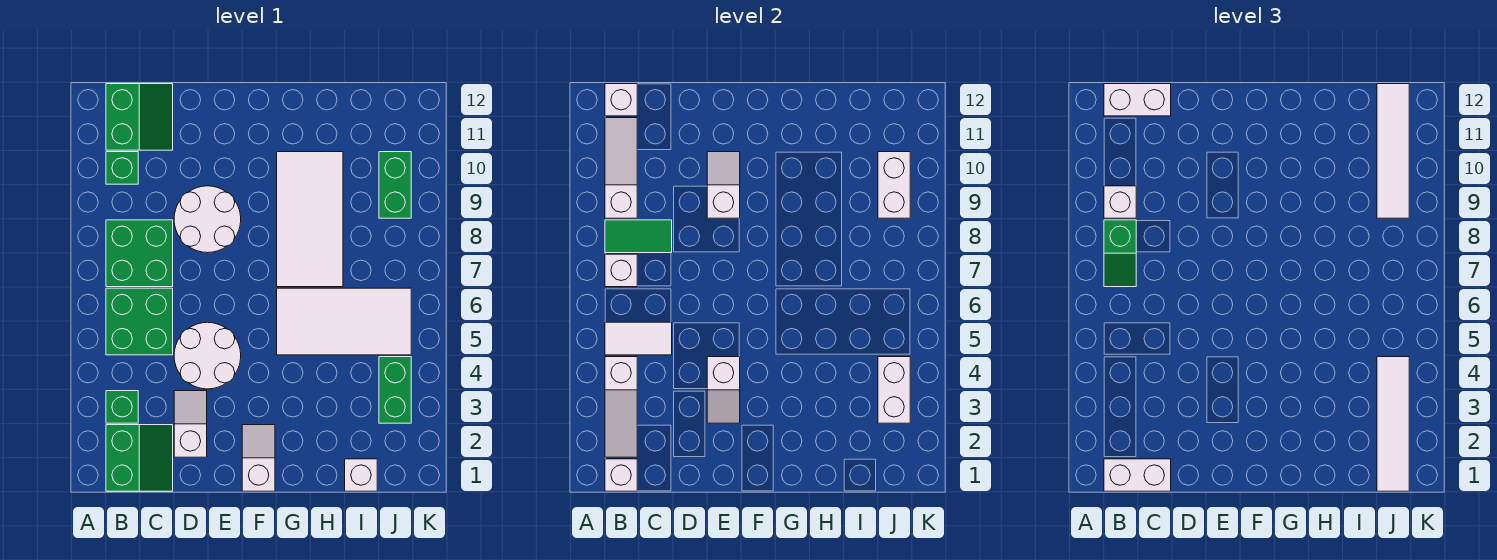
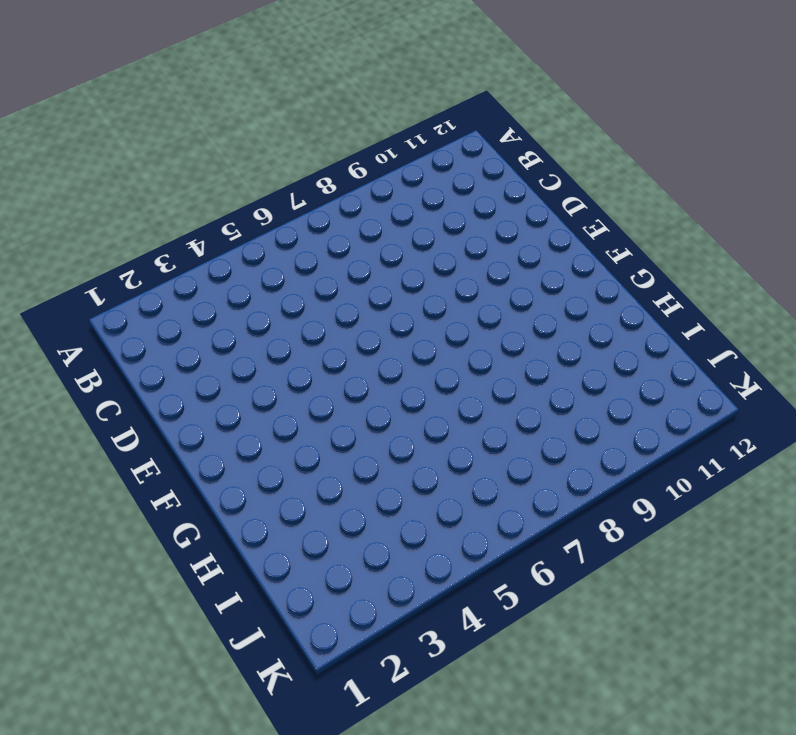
none -> green 2x2 slope [106,425,173,491]
none -> green 1x1 brick [106,391,138,423]
none -> green 2x2 brick [106,288,173,355]
none -> green 2x2 brick [106,220,173,287]

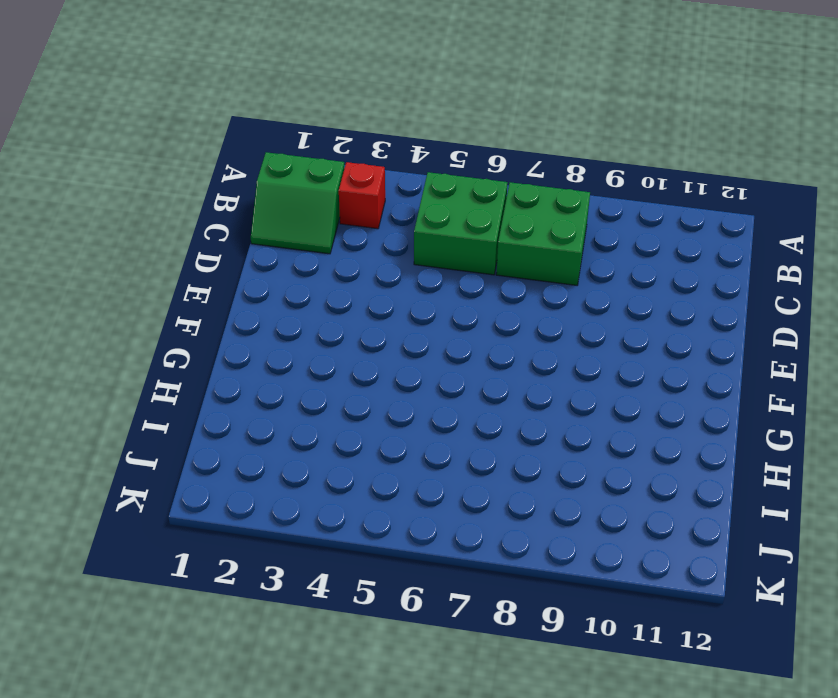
red 1x1 brick [339,162,385,229] -> green 1x1 brick [106,391,138,423]
none -> green 1x1 brick [106,152,138,184]
none -> green 2x2 slope [106,84,173,150]
none -> white 1x2 slope [174,391,207,457]
none -> white 2x2 round brick [174,322,241,389]

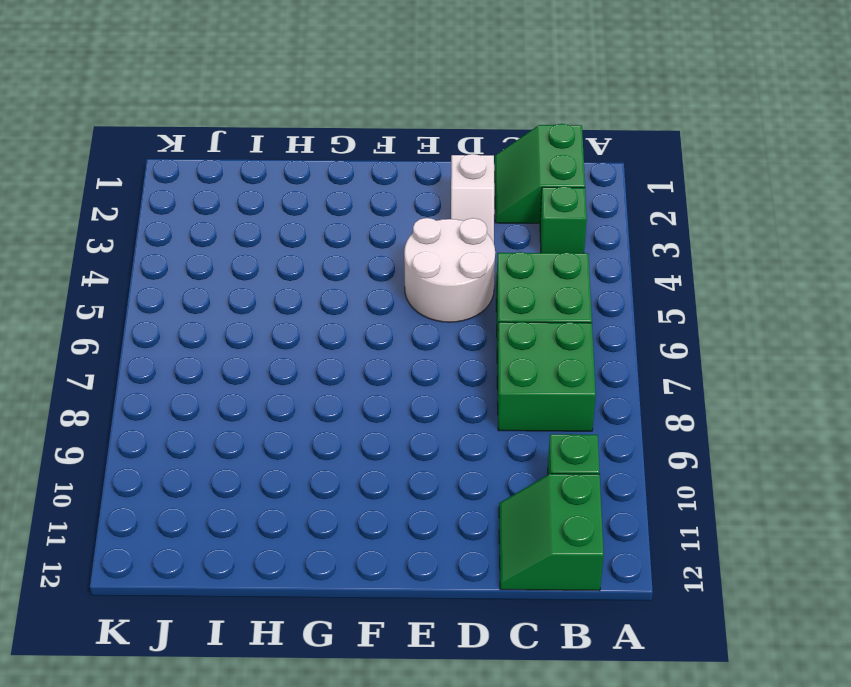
none -> white 2x2 round brick [174,186,241,253]
none -> white 1x2 slope [242,425,275,491]
none -> white 2x4 tile [277,288,411,355]
none -> white 2x4 tile [277,152,343,287]

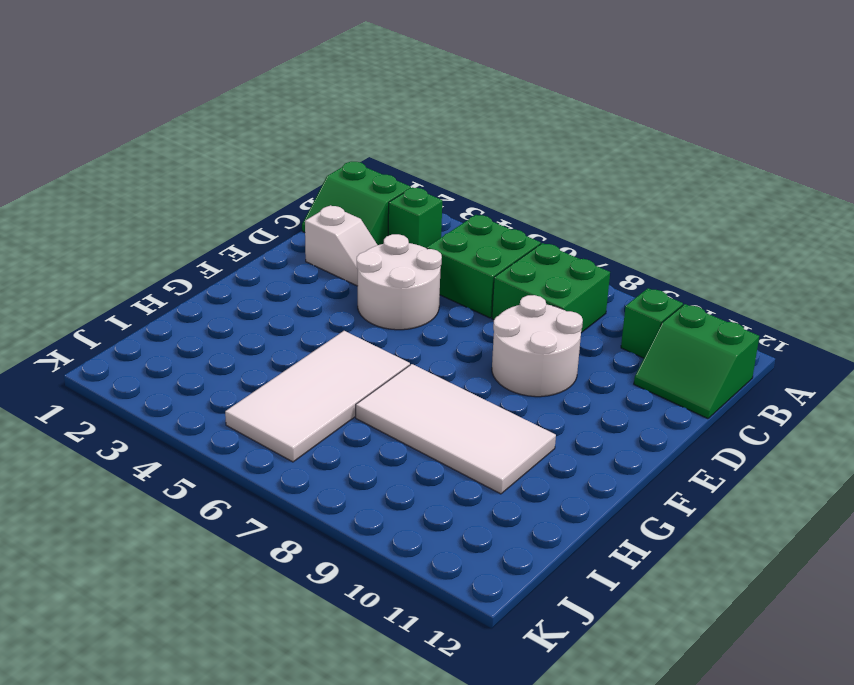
none -> white 1x2 slope [242,425,275,491]
none -> white 1x1 brick [345,459,377,491]
none -> green 1x2 brick [379,357,411,423]
none -> green 1x2 brick [379,152,411,218]

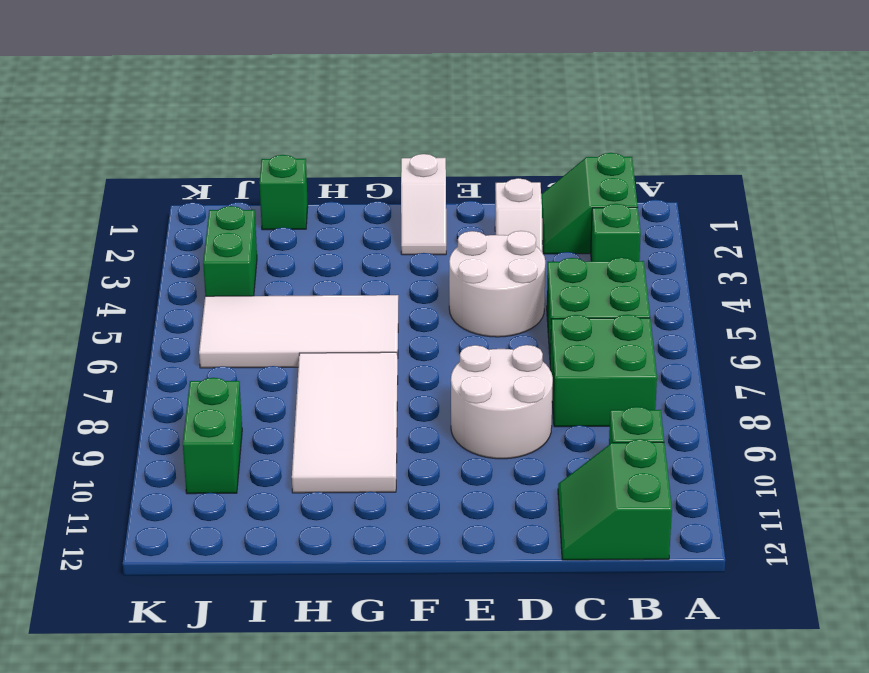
green 1x1 brick [259,155,308,230] -> white 1x1 brick [345,459,377,491]
none -> white 1x1 brick [605,459,637,491]
none -> white 1x3 slope [605,357,637,457]
none -> white 1x2 tile [605,322,672,355]
none -> white 1x1 brick [605,254,637,287]

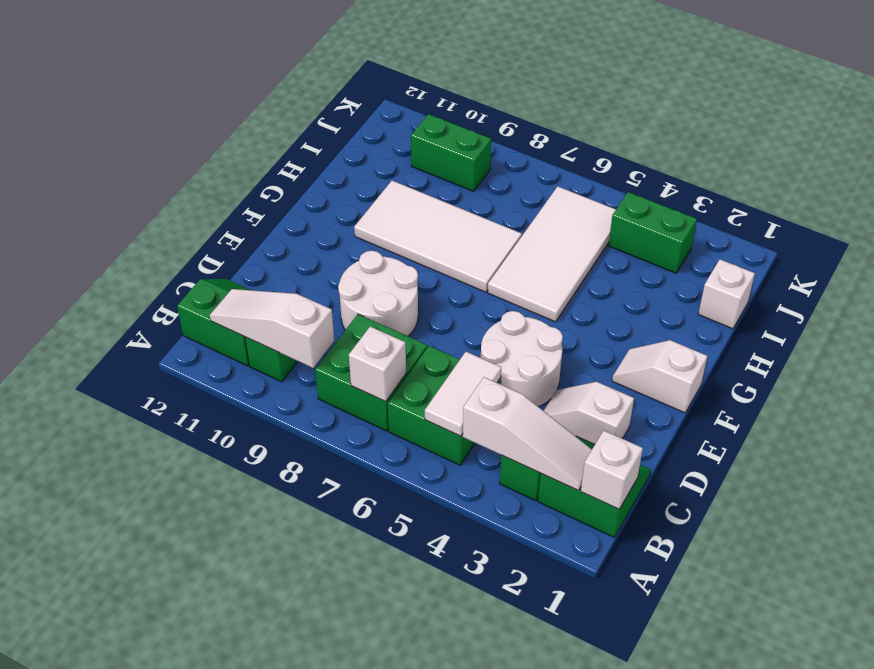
none -> green 1x2 tile [605,220,672,253]
none -> white 1x1 brick [605,84,637,116]
none -> white 1x2 slope [707,357,740,423]
none -> white 1x2 slope [707,152,740,218]

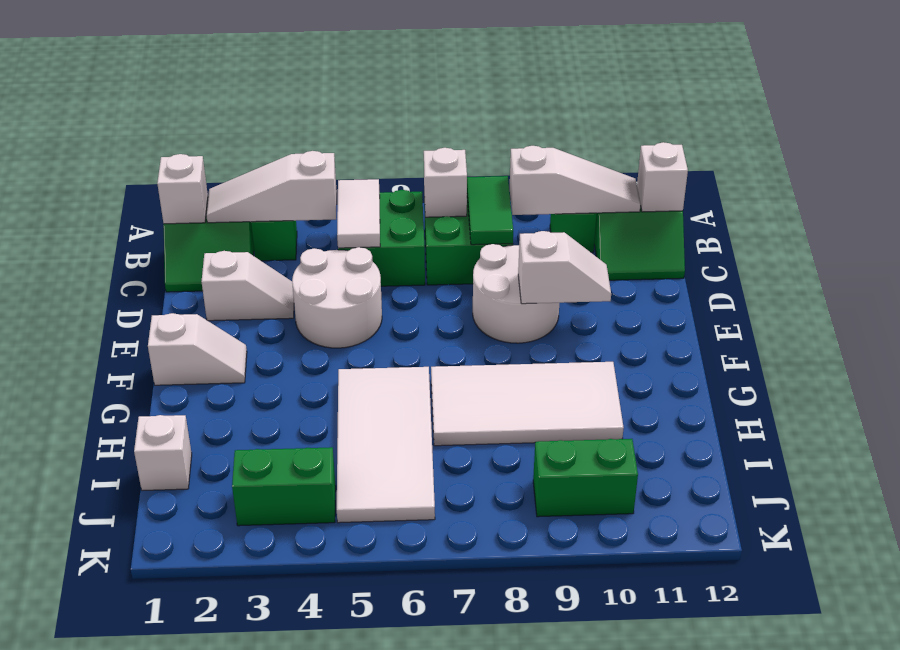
none -> white 1x2 slope [707,357,740,423]
none -> white 1x2 brick [878,357,910,423]
none -> white 1x2 brick [878,152,910,218]
none -> white 1x2 brick [1104,459,1171,491]

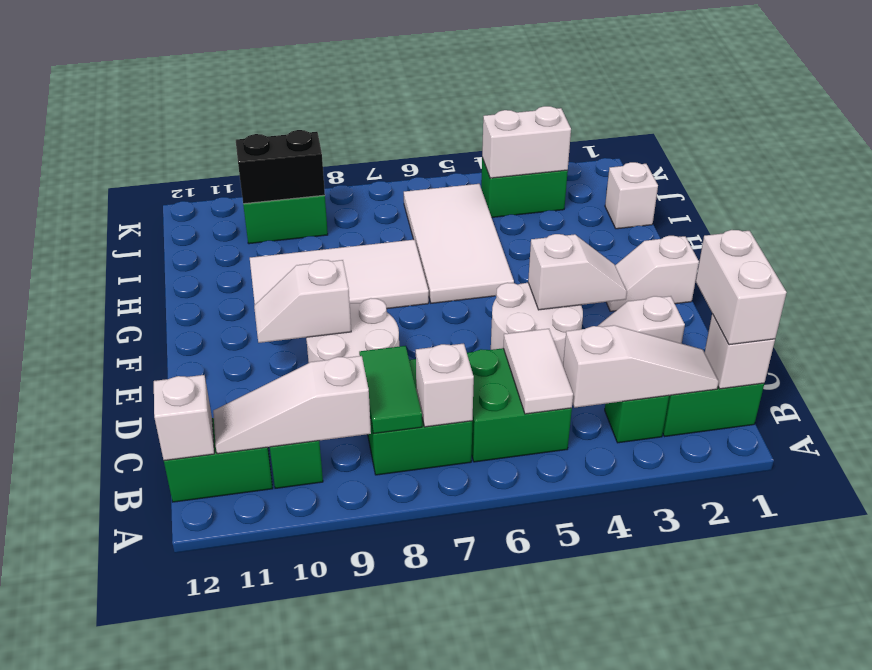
black 1x2 brick [236,130,325,204] -> white 1x2 brick [878,152,910,218]
none -> green 1x2 slope [1104,220,1136,287]
none -> white 1x1 brick [1104,186,1136,218]
none -> white 1x2 brick [1104,84,1171,116]
none -> white 1x4 tile [1377,357,1409,491]

